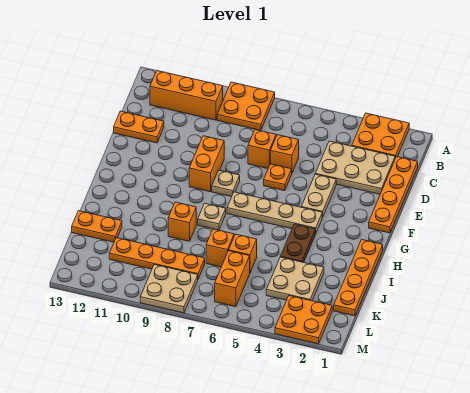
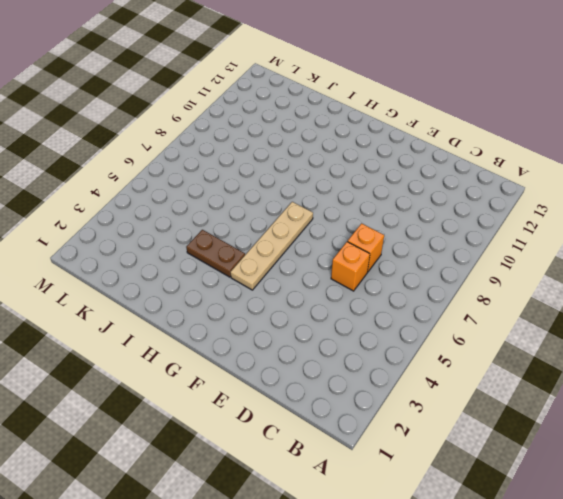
none -> orange 2x2 plate [352,113,409,158]
none -> orange 2x2 plate [217,82,275,131]
none -> orange 1x3 brick [150,71,223,120]

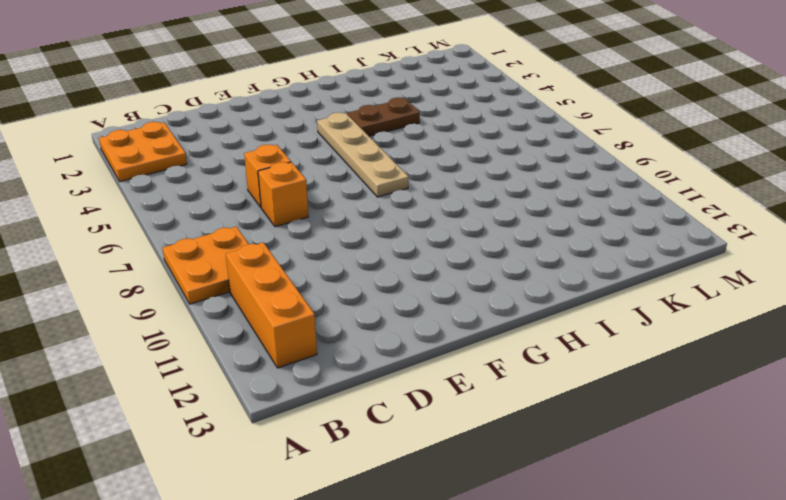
none -> orange 1x4 plate [369,157,418,233]
none -> tan 2x3 plate [315,141,395,194]
none -> orange 1x2 plate [114,111,164,143]

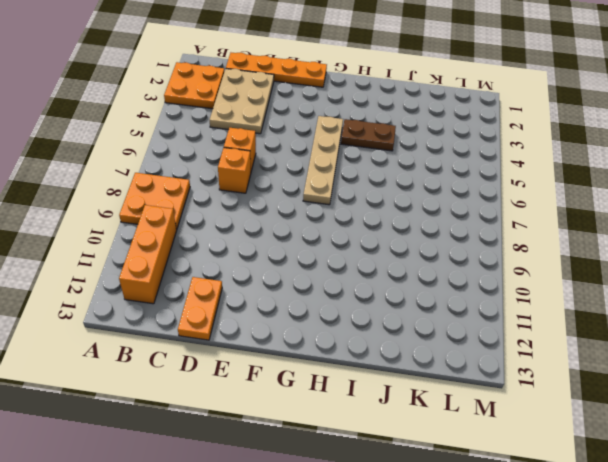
none -> tan 1x2 plate [302,174,336,217]
none -> orange 1x1 plate [264,164,292,191]
none -> orange 1x2 brick [189,136,224,192]

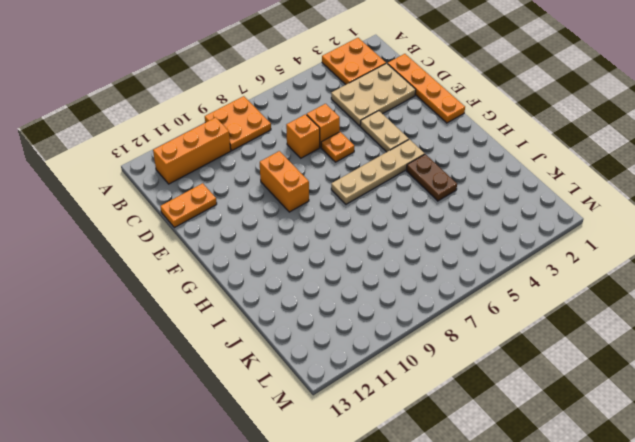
none -> tan 1x1 plate [212,170,240,197]
none -> orange 1x4 plate [334,240,383,316]
none -> tan 1x1 plate [198,203,226,230]

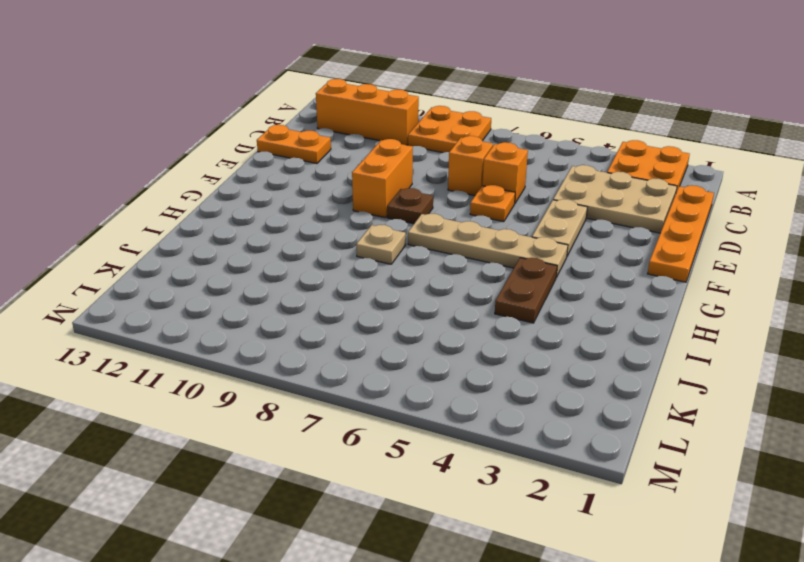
brown 1x1 plate [387,188,433,224] -> tan 1x1 plate [212,170,240,197]
none -> orange 1x4 plate [334,240,383,316]
none -> orange 1x1 brick [168,202,196,241]
none -> tan 2x2 plate [266,257,324,301]

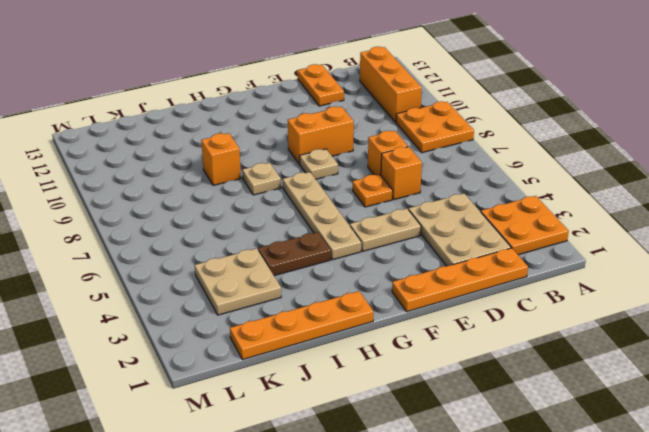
none -> orange 1x1 brick [229,234,257,272]
none -> orange 1x1 brick [206,229,234,267]
none -> orange 1x2 plate [72,211,122,242]

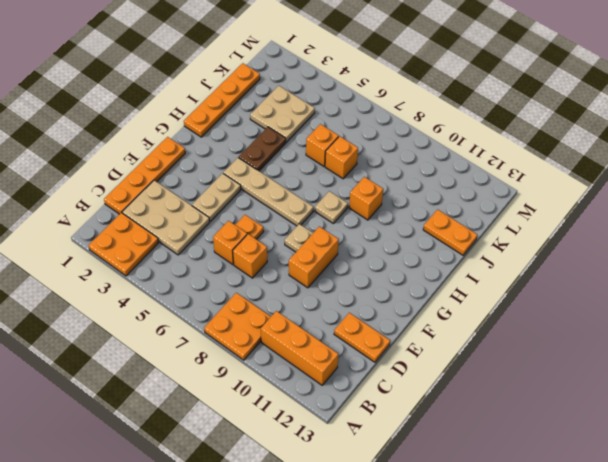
none -> orange 1x2 brick [215,251,250,307]
none -> orange 1x4 plate [109,238,205,279]
none -> orange 2x2 plate [275,296,332,344]

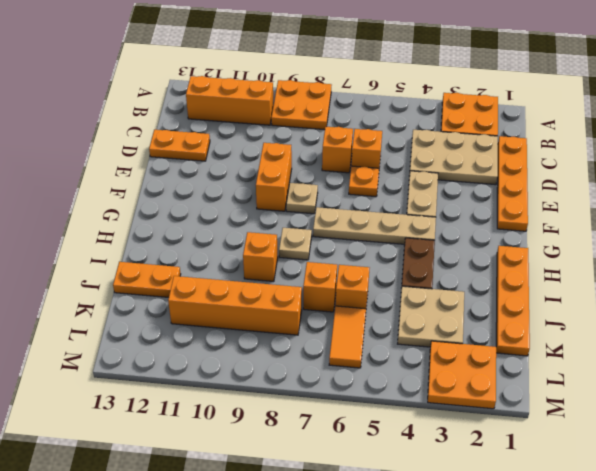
orange 1x2 tile [329,306,366,368] -> orange 1x2 brick [215,251,250,307]
orange 1x4 brick [168,276,302,335] -> orange 1x4 plate [109,238,205,279]
none -> tan 2x2 plate [140,265,198,313]

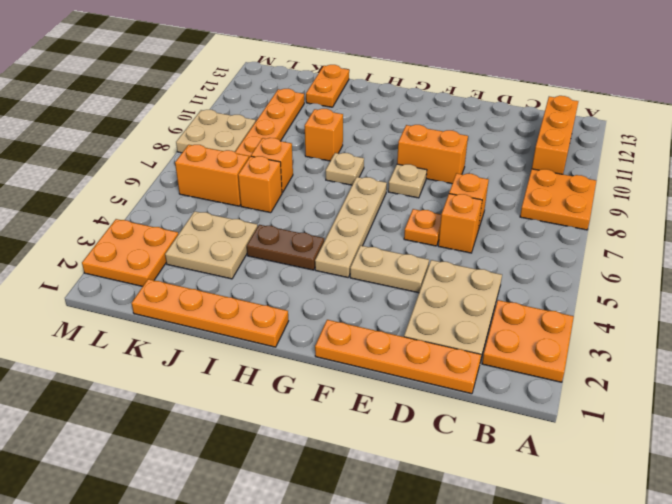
none -> orange 1x2 plate [114,111,164,143]

